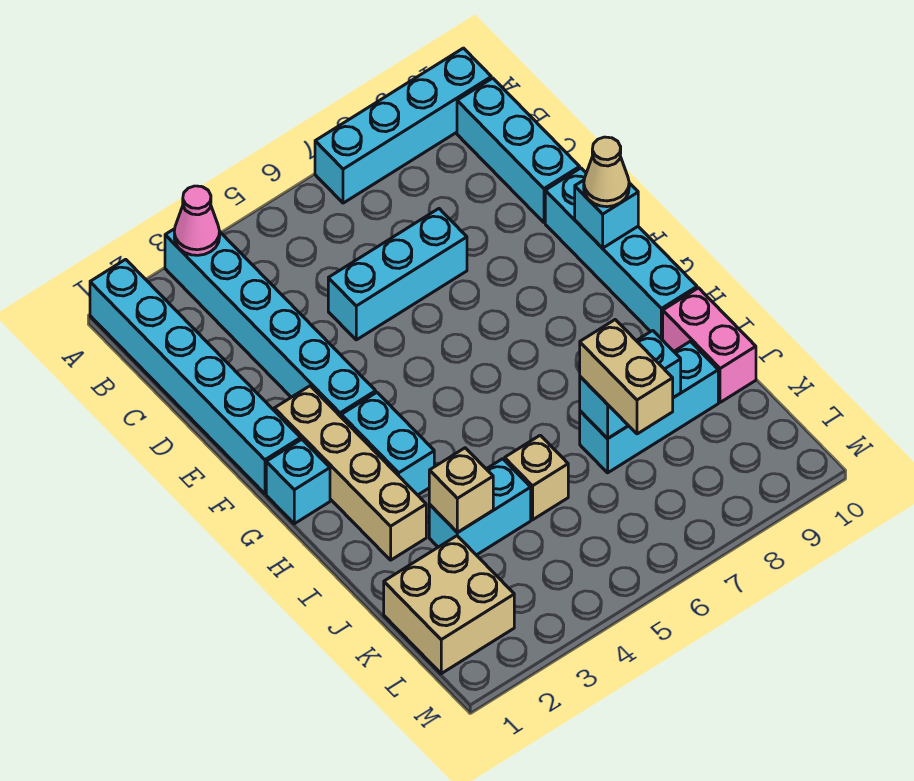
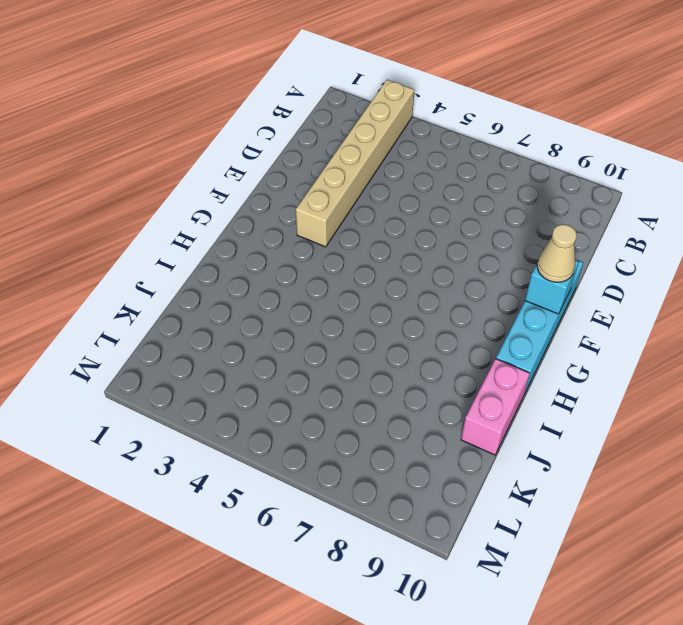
tan 1x6 brick [296,80,414,247] -> cyan 1x6 brick [165,229,376,417]
none -> cyan 1x6 brick [90,259,301,494]
none -> cyan 1x4 brick [315,48,491,203]
none -> cyan 1x3 brick [457,78,580,222]

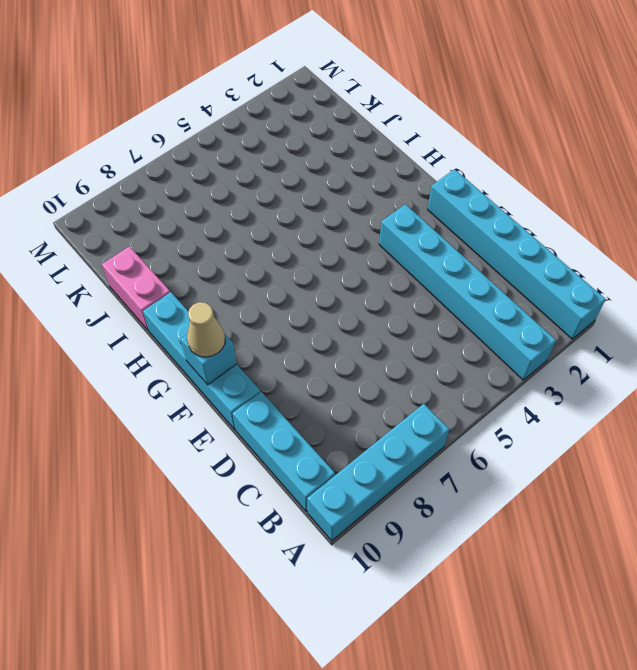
none -> cyan 1x3 brick [328,209,467,340]
none -> tan 1x4 brick [274,386,426,560]
none -> cyan 1x1 brick [266,439,330,524]

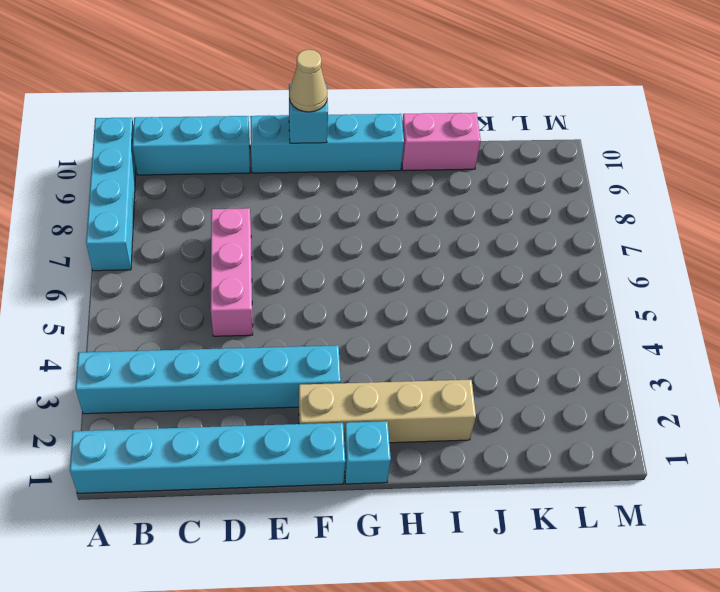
pink 1x3 brick [211,208,253,336] -> cyan 1x3 brick [328,209,467,340]
none -> cyan 1x2 brick [341,392,434,495]
none -> cyan 1x2 brick [429,459,531,555]
none -> tan 1x1 brick [505,435,568,520]

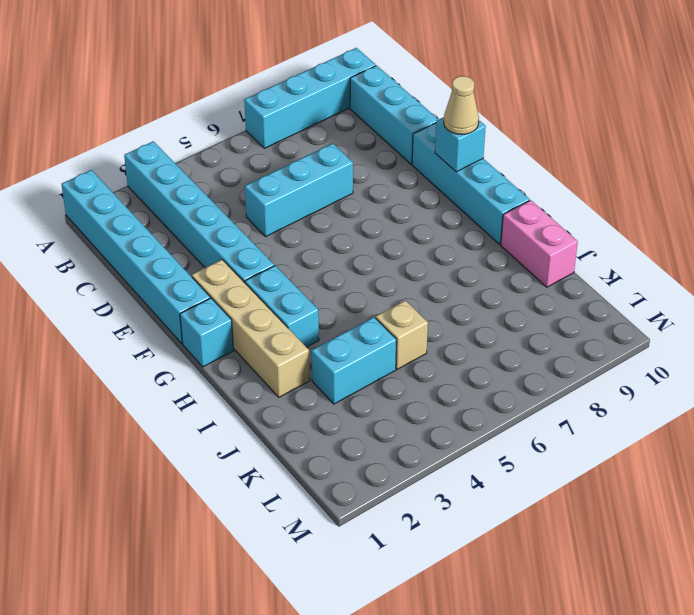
none -> cyan 1x3 brick [580,341,718,473]
none -> tan 2x2 brick [384,536,514,674]
none -> pink 1x1 cone [174,186,220,255]

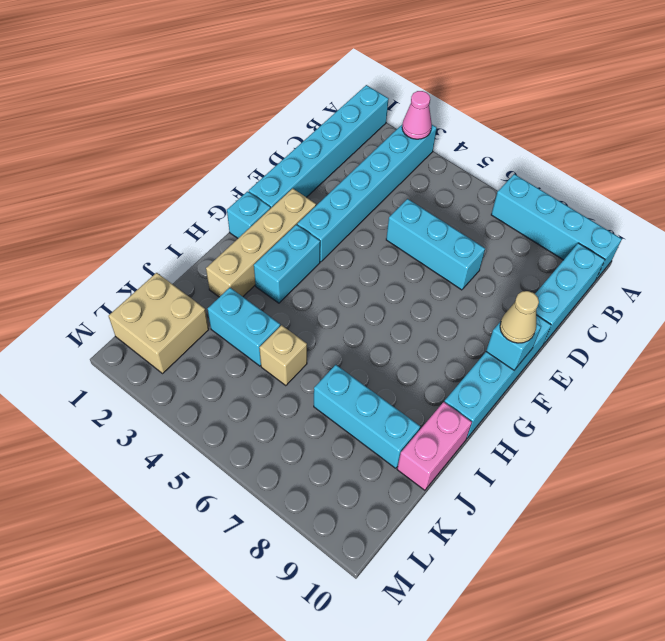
none -> tan 1x1 brick [429,448,493,533]
none -> cyan 1x2 brick [580,331,681,439]
none -> tan 1x2 brick [580,320,673,434]

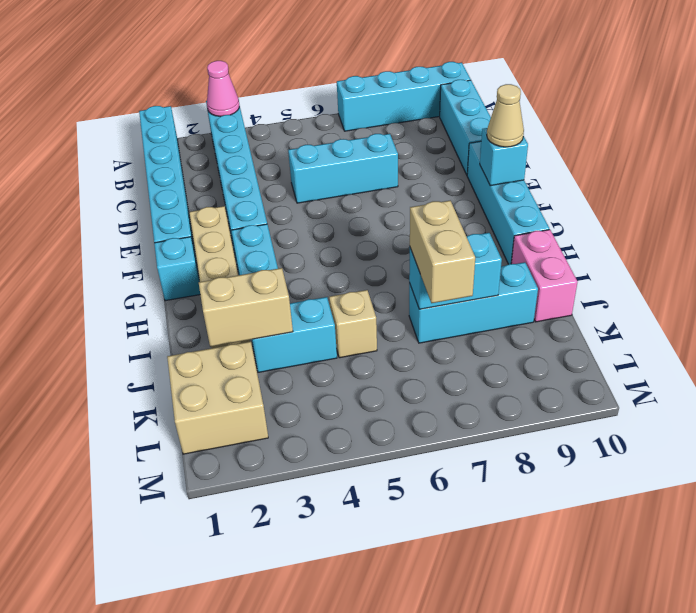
tan 1x2 brick [199,268,293,347] -> tan 1x1 brick [429,448,493,533]

